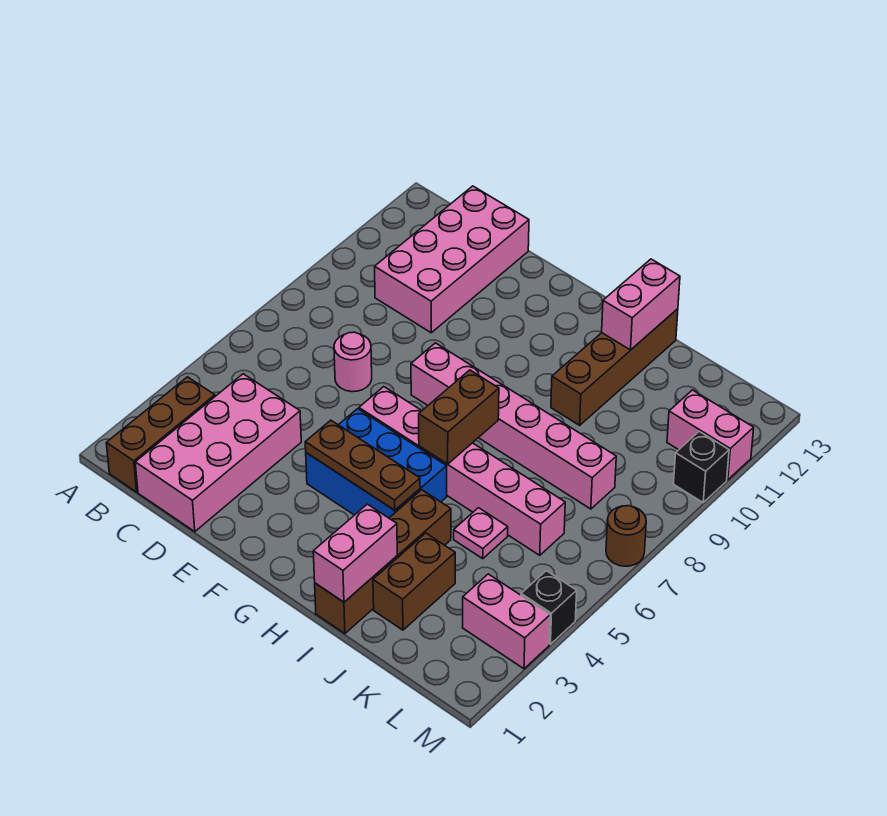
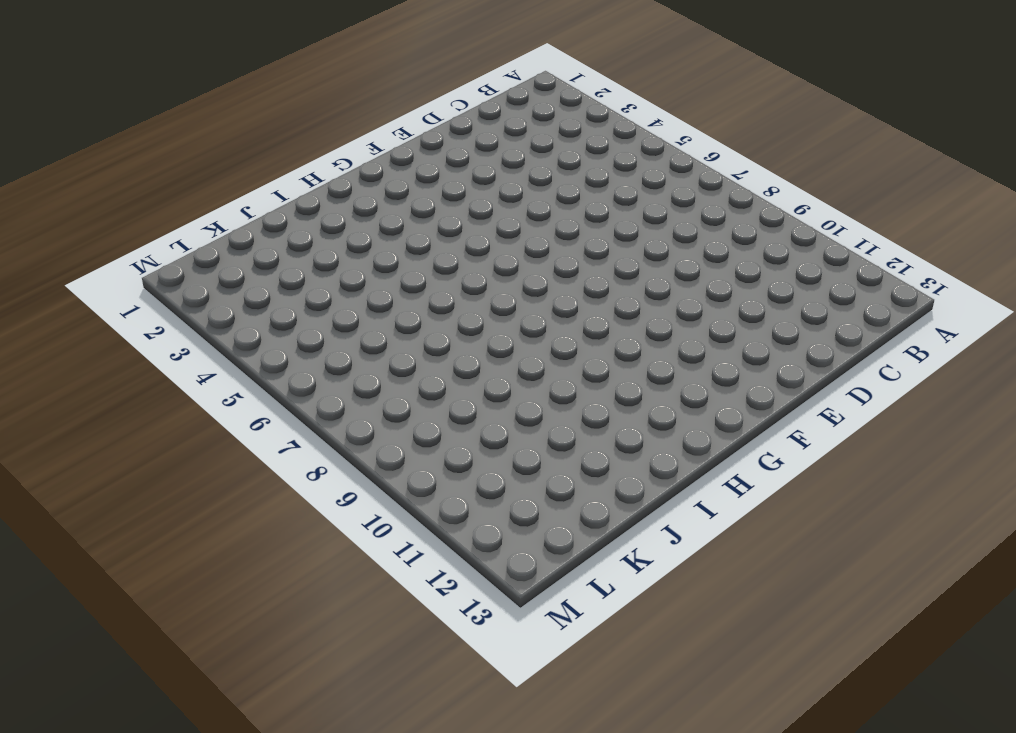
none -> brown 1x3 brick [106,377,215,492]
none -> pink 2x4 brick [135,374,301,532]
none -> pink 2x4 brick [375,186,529,333]

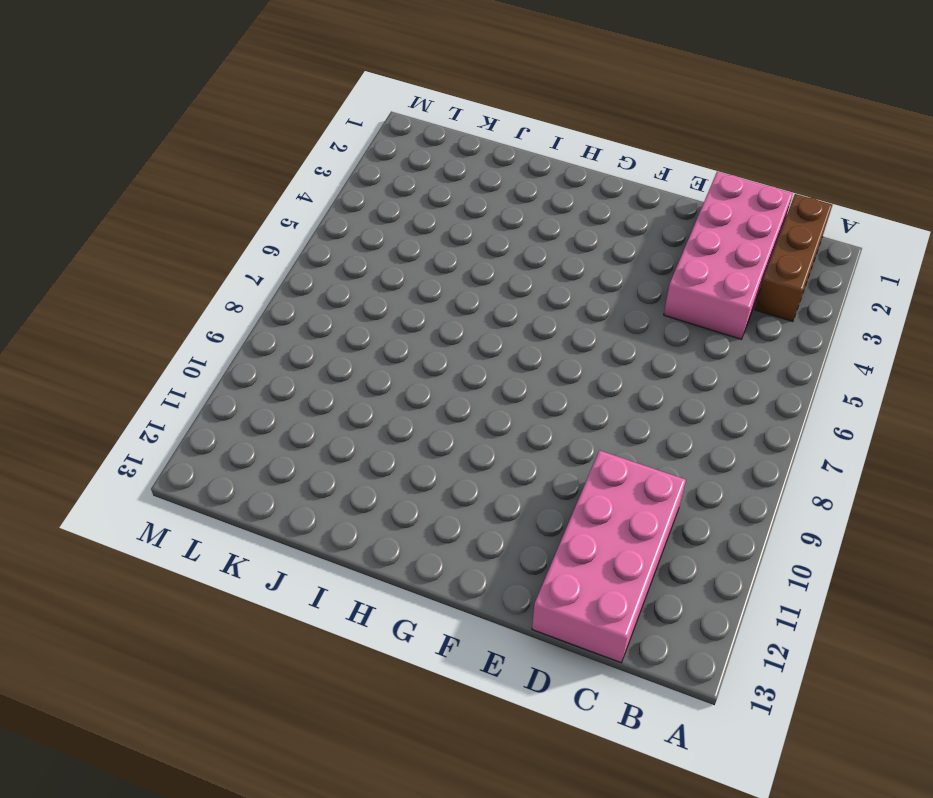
none -> pink 1x1 round brick [334,332,372,392]
none -> blue 2x3 brick [306,409,447,518]
none -> pink 1x6 brick [359,387,565,555]

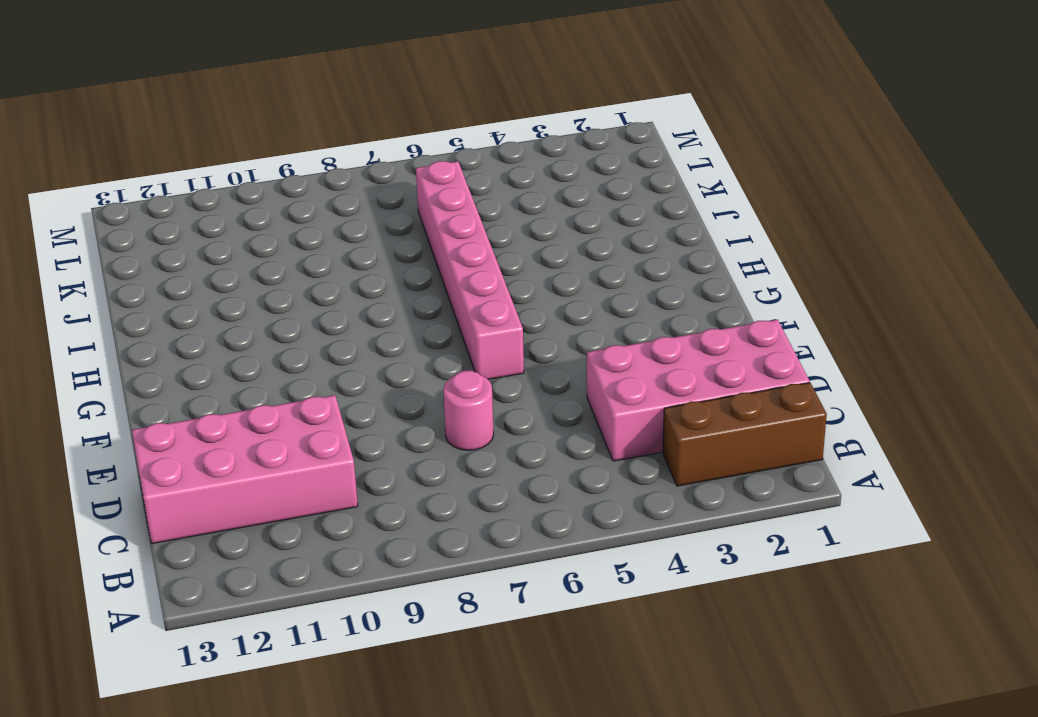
none -> blue 2x3 brick [306,409,447,518]
none -> pink 1x6 brick [411,343,616,509]
none -> brown 1x4 brick [315,490,451,634]

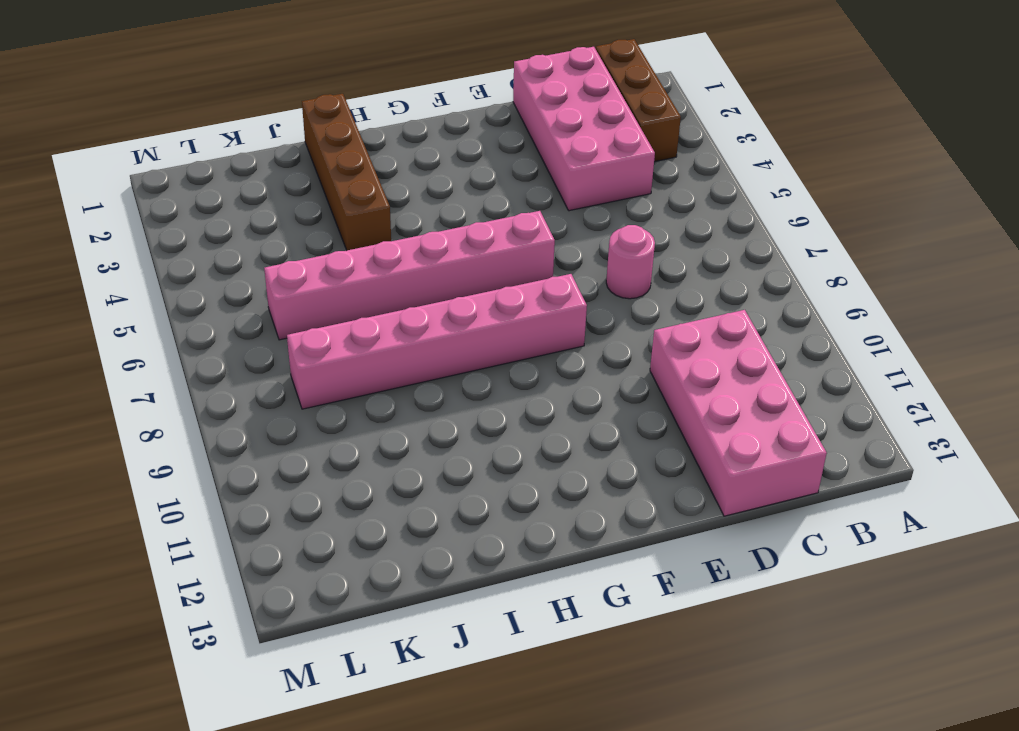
none -> blue 2x3 brick [306,409,447,518]
none -> brown 1x4 brick [551,309,678,425]
none -> brown 1x2 brick [373,533,455,630]

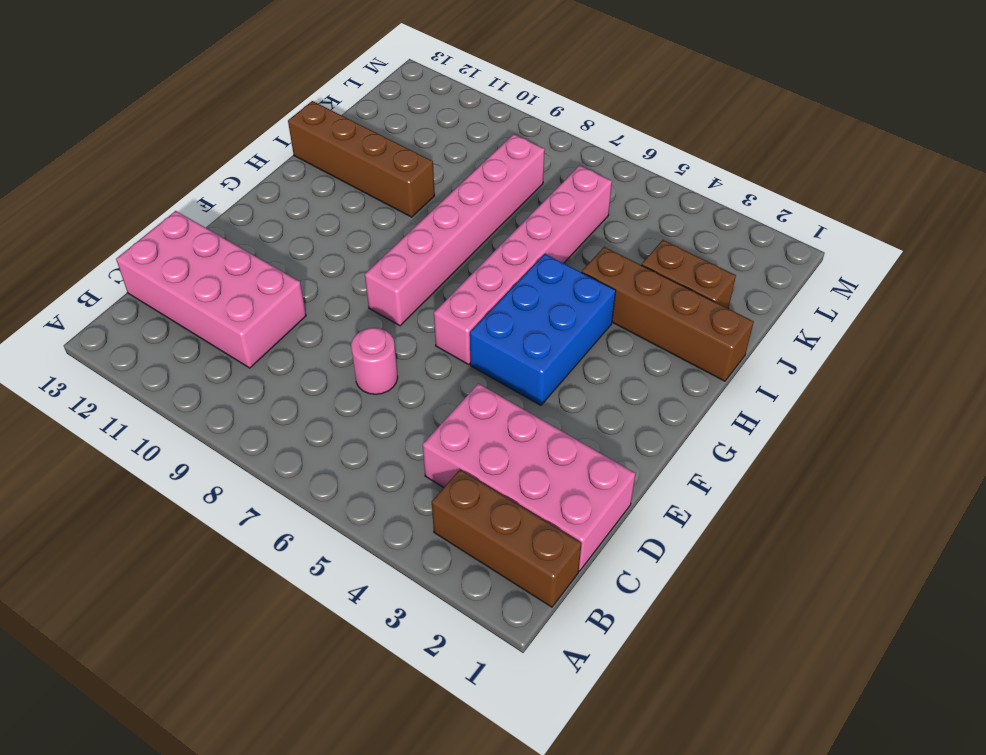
none -> pink 1x1 plate [454,508,508,559]
none -> pink 1x2 brick [463,574,550,669]
none -> pink 1x2 brick [667,390,754,480]

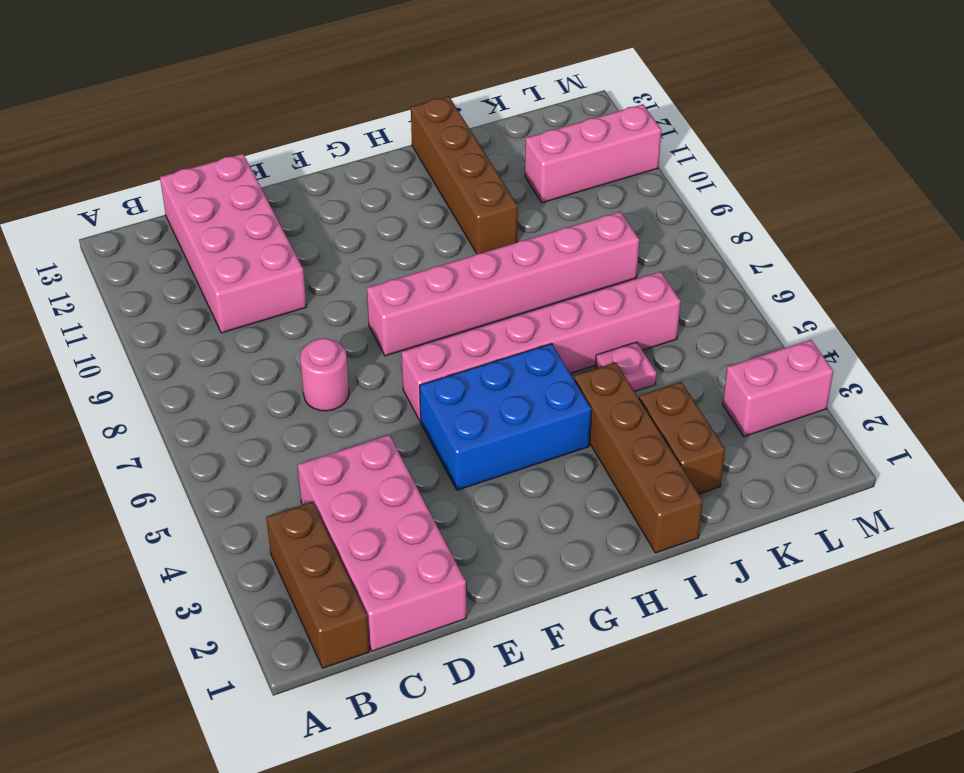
pink 1x3 brick [525,104,661,203] -> pink 1x2 brick [667,390,754,480]
none -> black 1x1 brick [521,571,577,644]
none -> brown 1x1 round brick [606,506,646,566]
none -> black 1x1 brick [673,431,729,502]

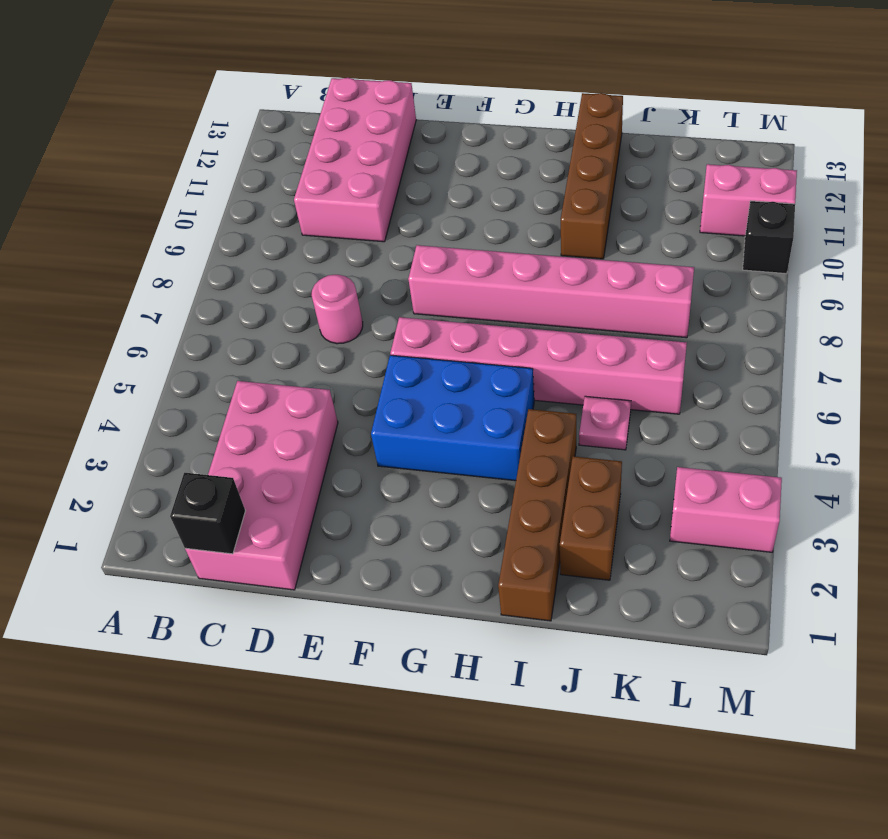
black 1x1 brick [170,473,245,554] -> black 1x1 brick moved to [521,571,577,644]
none -> brown 1x3 brick [106,377,215,492]
none -> brown 1x1 round brick [606,506,646,566]
none -> brown 1x3 plate [305,420,420,510]

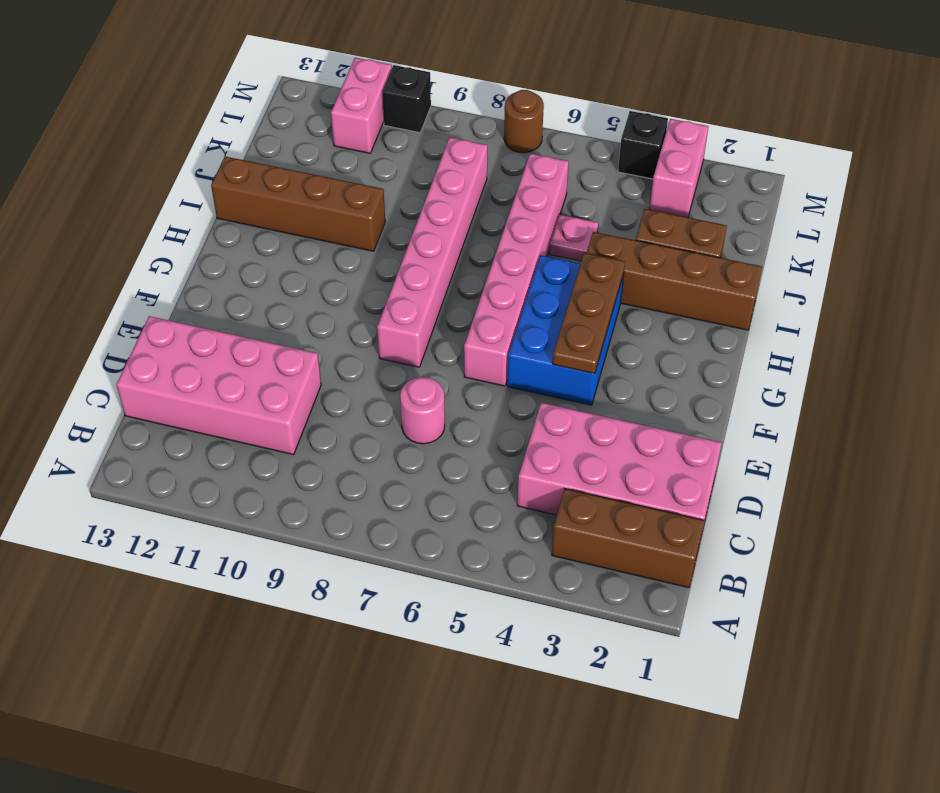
none -> brown 1x2 brick [419,370,499,464]
none -> pink 1x2 brick [313,504,397,602]
none -> pink 1x2 brick [602,259,680,350]

